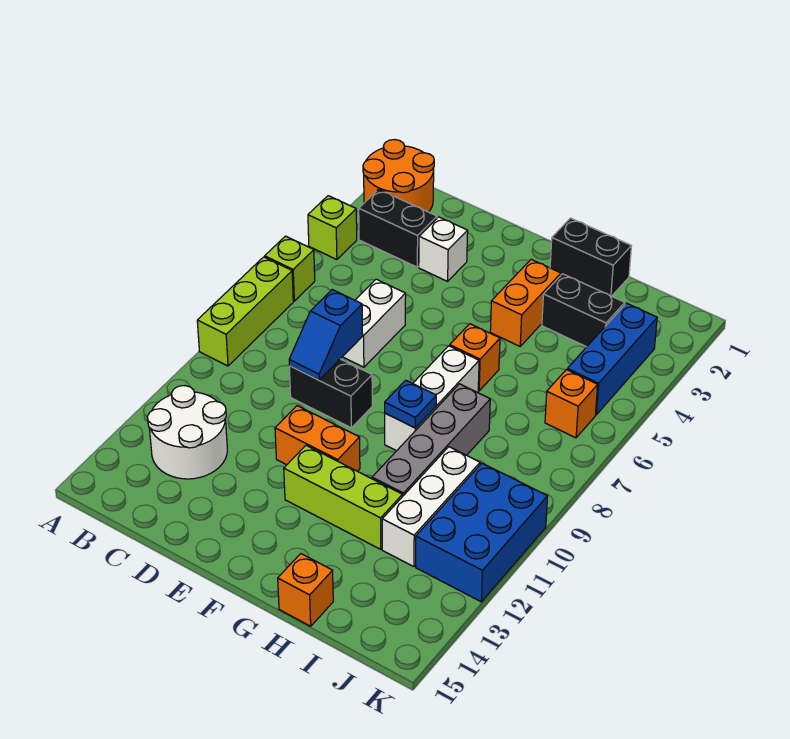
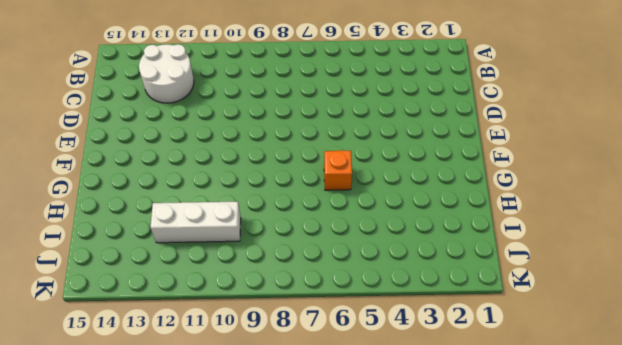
none -> orange 2x2 round brick [363,140,434,212]
none -> lime 1x1 brick [308,196,357,260]
none -> lime 1x1 brick [265,236,315,301]

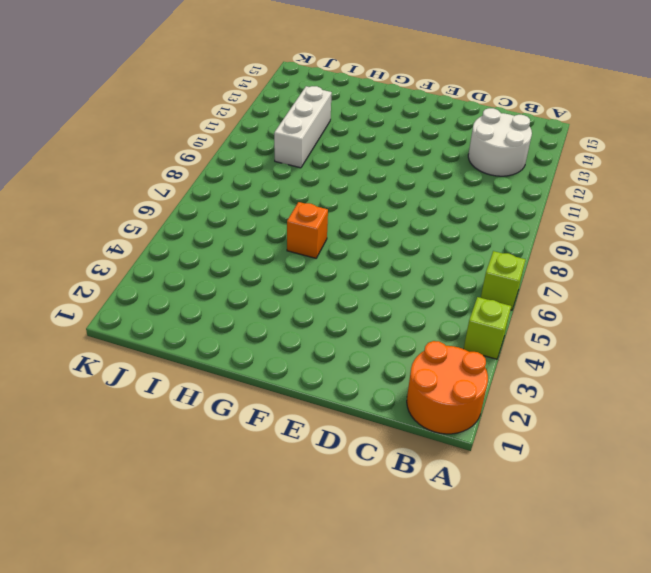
none -> lime 1x3 brick [197,257,293,366]
none -> black 1x2 brick [359,189,437,267]
none -> white 1x1 brick [419,217,468,281]

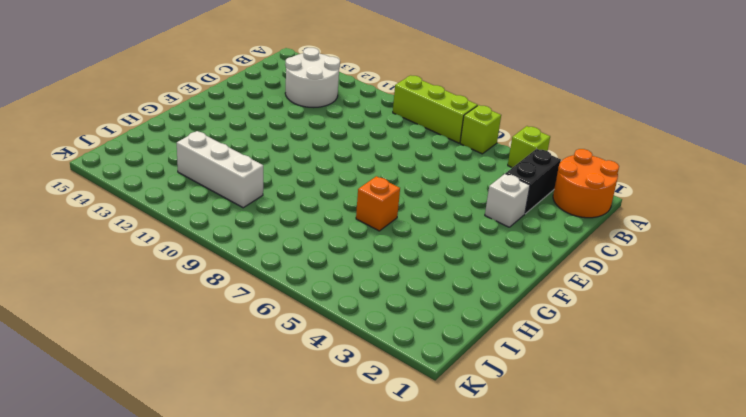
none -> white 1x2 brick [343,279,406,367]
none -> black 1x2 brick [289,359,372,428]
none -> orange 1x2 brick [275,406,360,471]

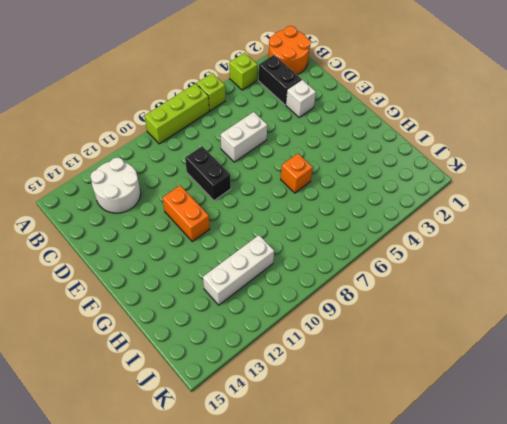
none -> lime 1x3 brick [284,445,402,549]
none -> black 1x2 brick [550,218,631,296]
none -> orange 1x2 brick [490,259,561,346]

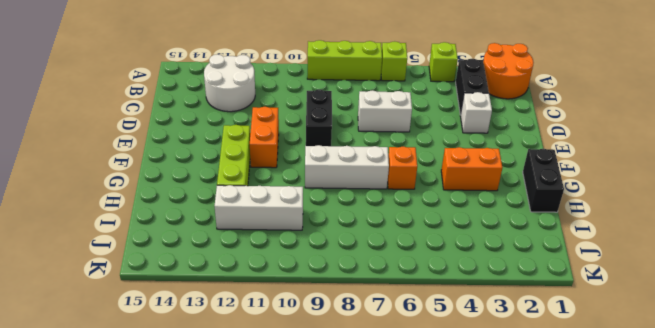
none -> black 1x2 brick [542,274,625,347]
none -> grey 1x4 brick [372,384,490,497]
none -> orange 1x1 brick [278,554,333,626]

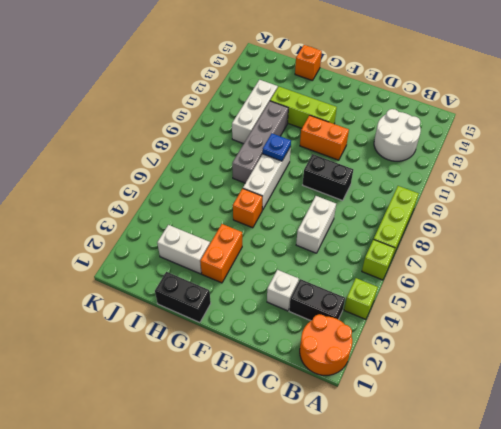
white 1x2 brick [157,225,210,274] -> black 1x2 brick [542,274,625,347]
none -> blue 1x3 brick [567,303,657,415]
none -> orange 1x1 brick [545,370,598,438]
none -> blue 2x3 brick [416,463,548,602]

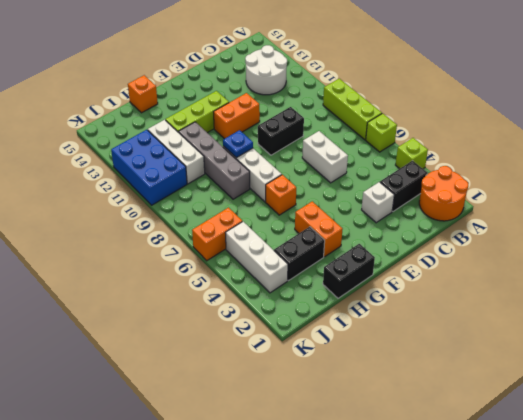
white 1x3 brick [226,222,288,293] -> blue 1x3 brick [567,303,657,415]
orange 1x2 brick [192,208,242,261] -> orange 1x1 brick [545,370,598,438]
none -> blue 1x2 slope [289,290,363,380]

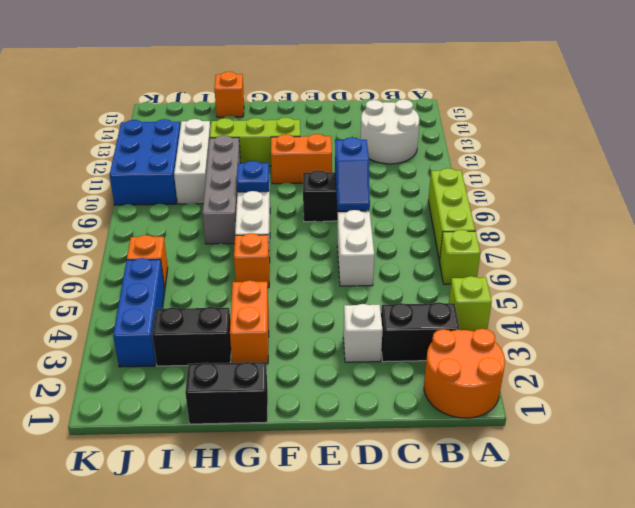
blue 1x2 slope [335,137,370,211] -> blue 1x2 slope turned to [289,290,363,380]

